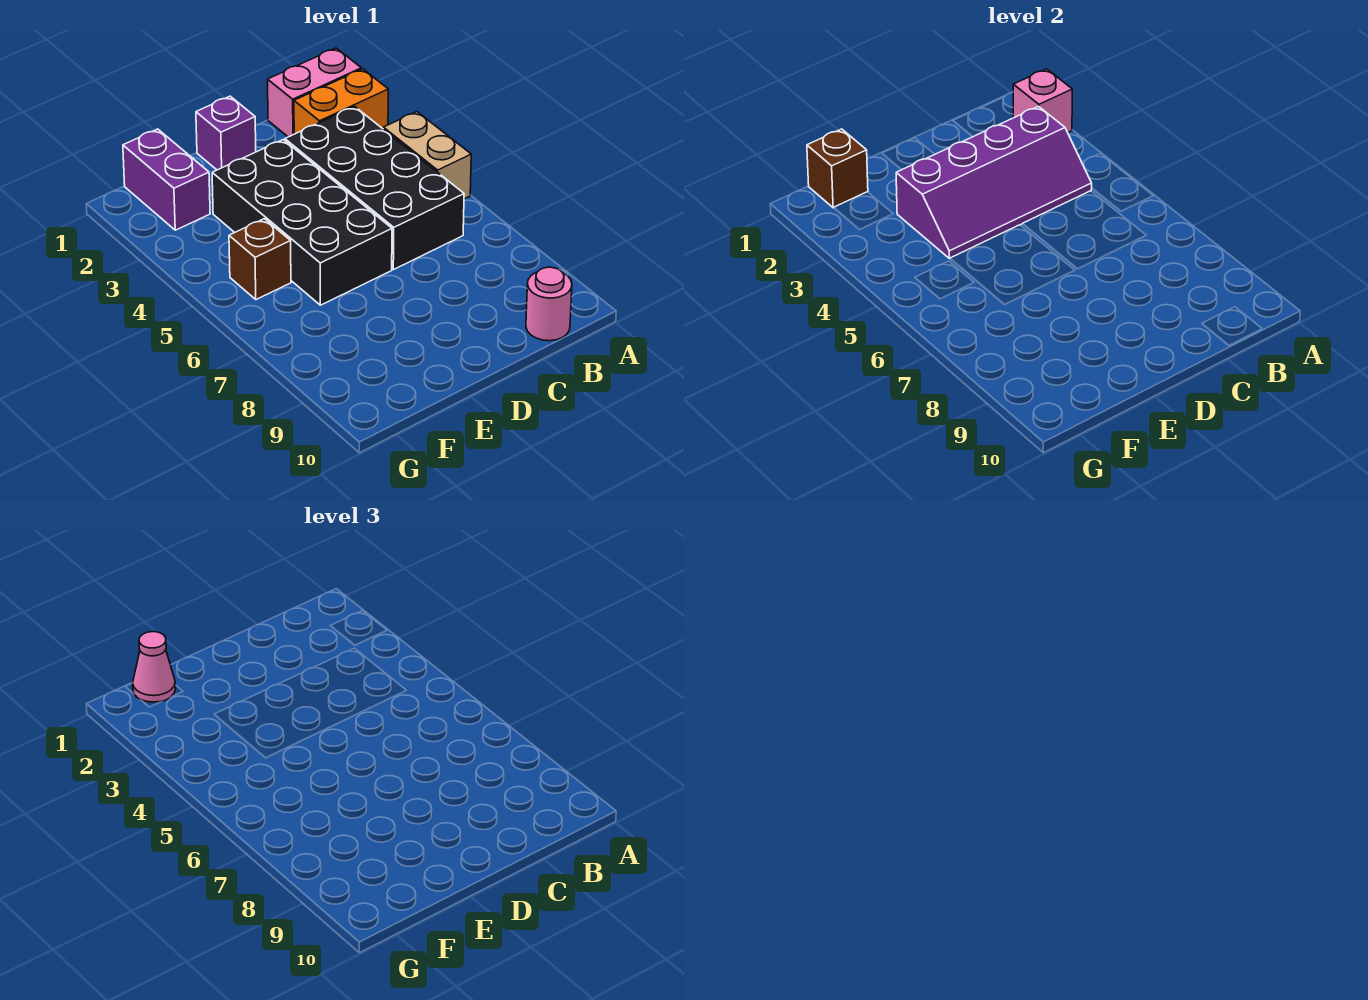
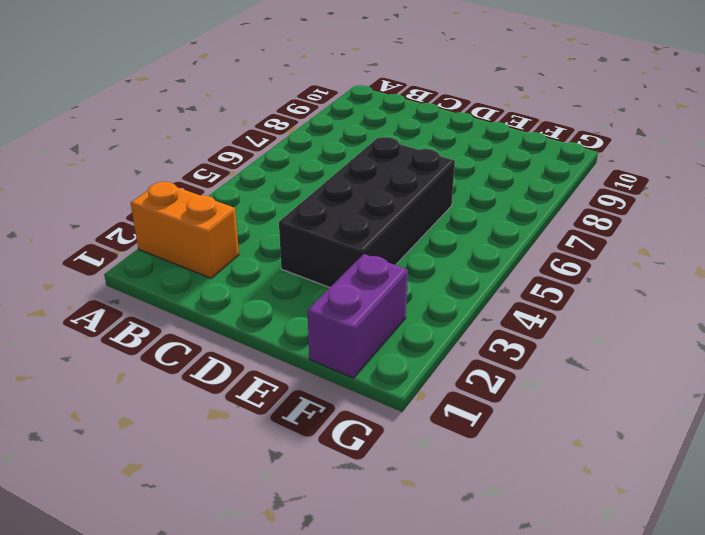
none -> pink 1x2 brick [268,48,361,137]
none -> tan 1x2 brick [383,112,471,199]
none -> black 2x4 brick [285,107,464,270]

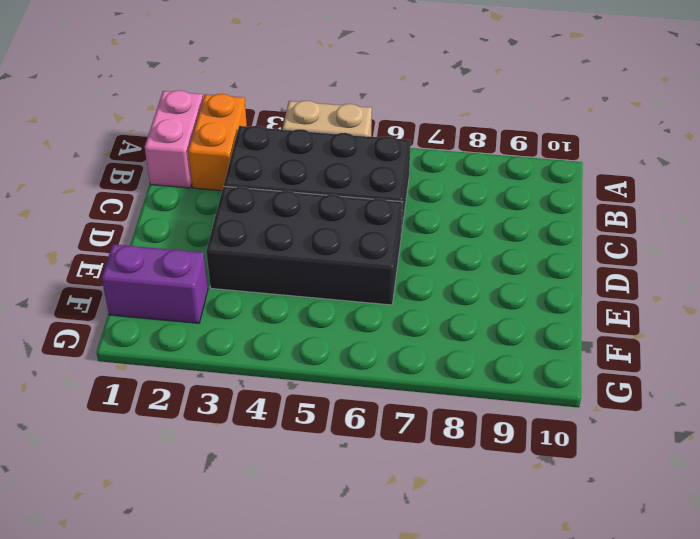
none -> pink 1x1 round brick [526,267,572,341]
none -> purple 1x1 brick [196,96,256,170]
none -> brown 1x1 brick [229,219,291,300]

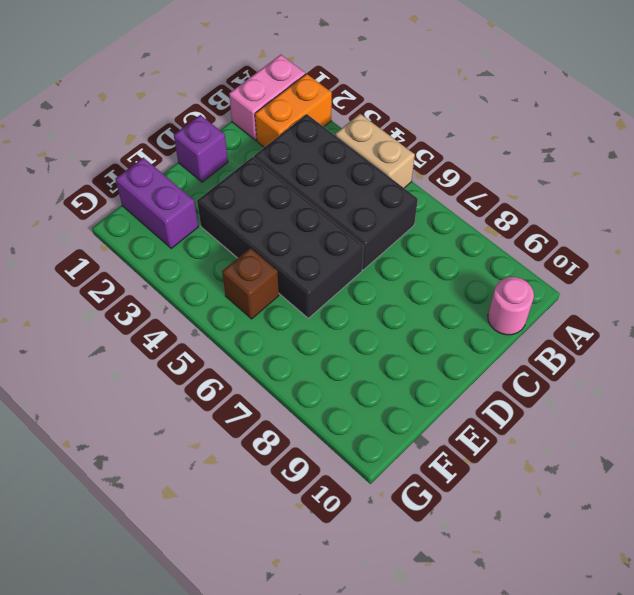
none -> pink 1x1 brick [1013,69,1072,132]
none -> purple 2x4 slope [896,107,1092,259]
none -> brown 1x1 brick [807,129,868,208]

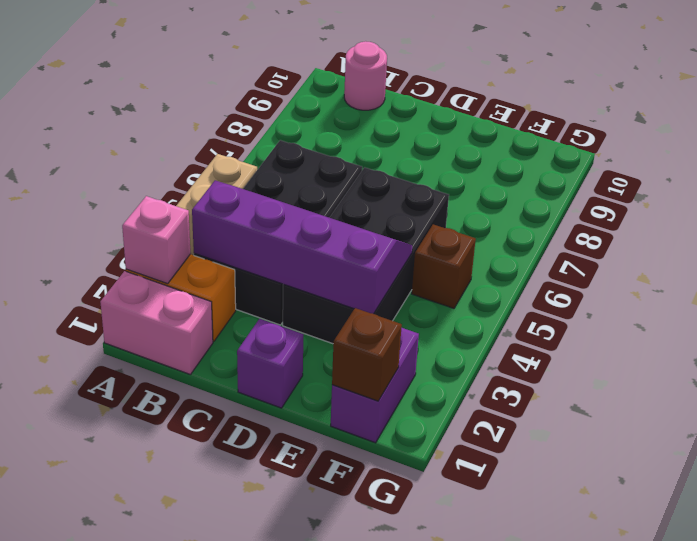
none -> pink 1x1 cone [133,632,176,702]

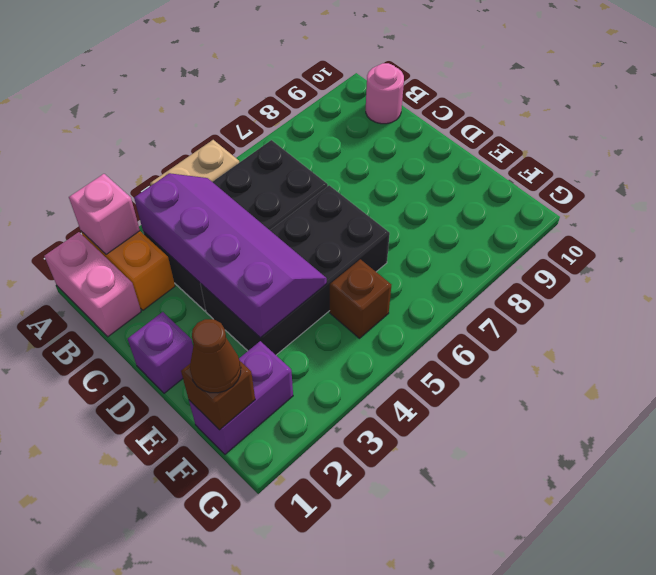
brown 1x1 cone [190,319,241,393] -> pink 1x1 cone [133,632,176,702]

